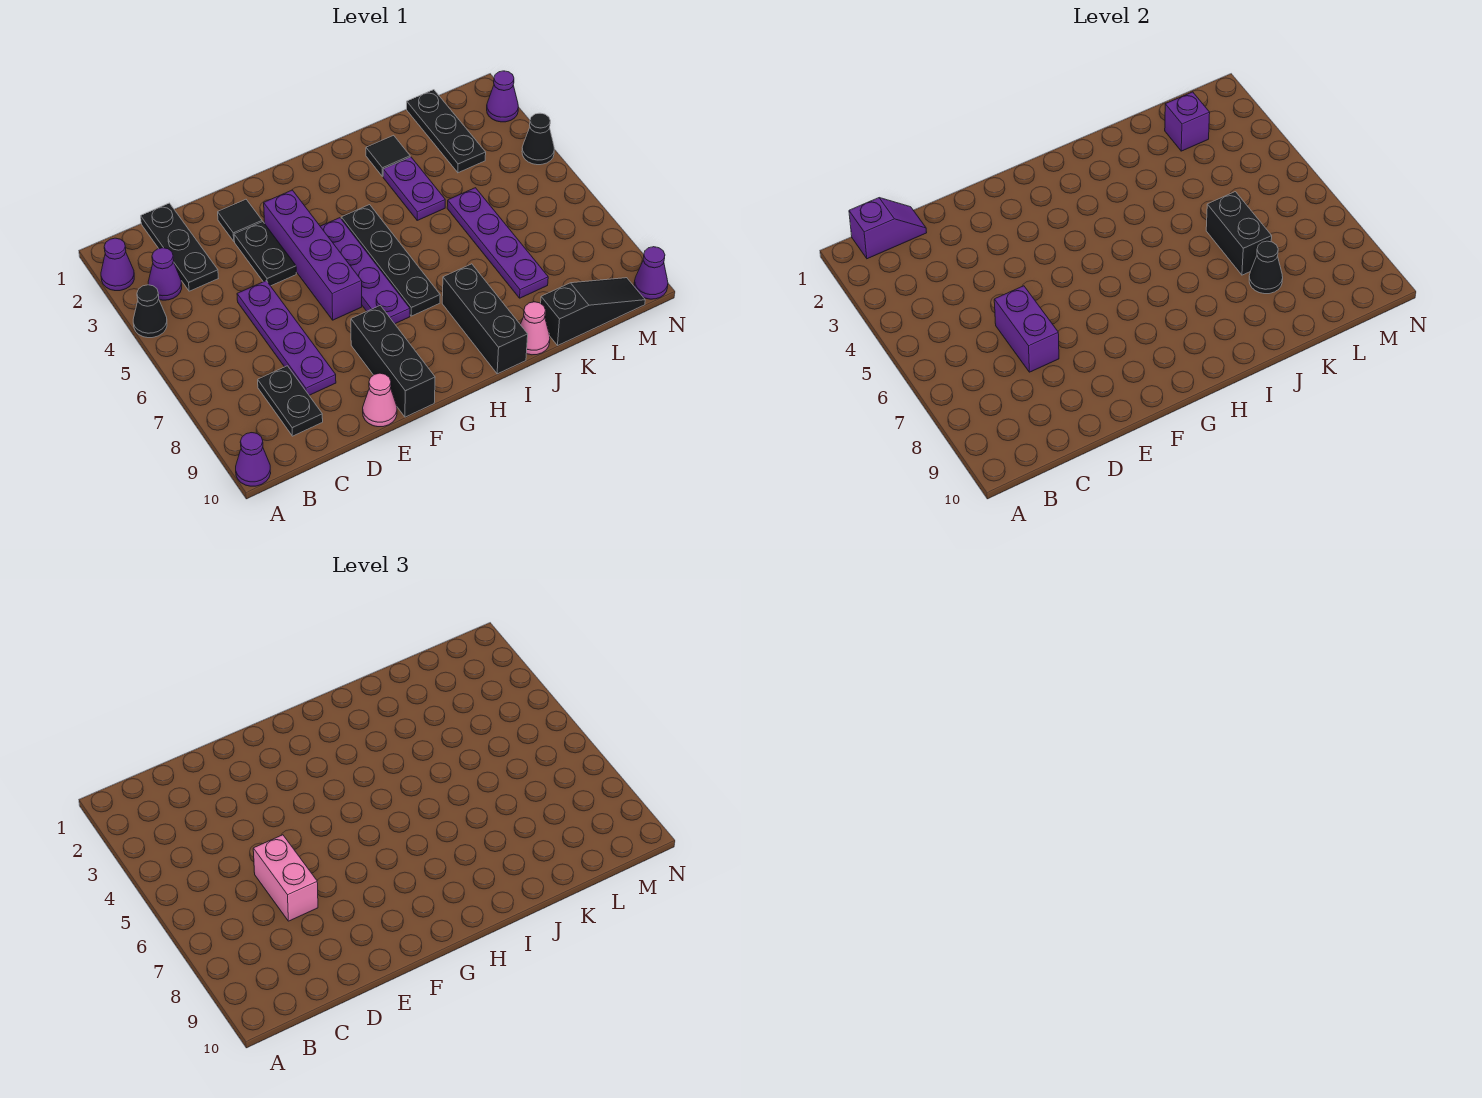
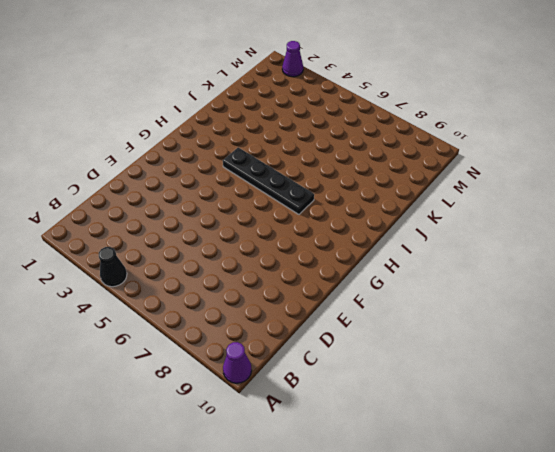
none -> purple 1x1 cone [101,238,134,291]
none -> purple 1x1 cone [148,248,182,300]
none -> black 1x3 plate [141,203,218,291]
none -> black 1x2 plate [258,366,323,436]

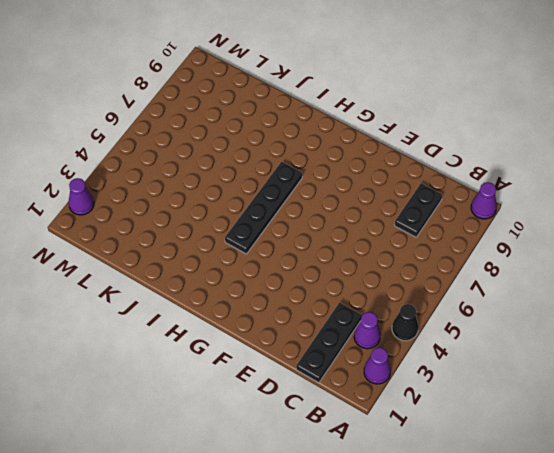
none -> purple 1x4 plate [237,281,336,395]
none -> black 1x1 tile [218,199,262,241]
none -> black 1x2 plate [234,221,296,286]
none -> pink 1x1 cone [363,373,397,427]

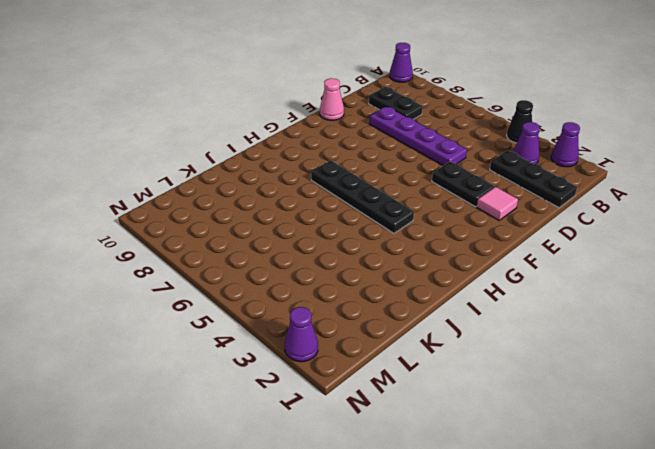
pink 1x1 tile [477,187,518,220] -> black 1x1 tile [218,199,262,241]
none -> purple 1x4 brick [264,190,362,320]
none -> black 1x3 brick [351,305,435,417]
none -> purple 1x4 plate [320,218,410,324]
none -> black 1x3 brick [442,264,528,374]

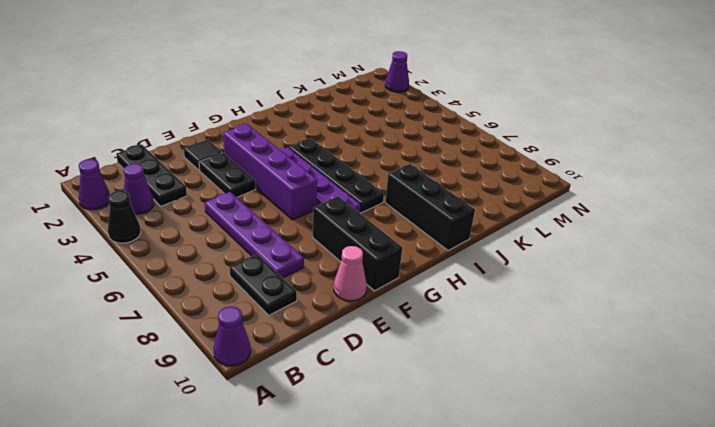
none -> black 1x1 tile [366,135,410,176]
none -> purple 1x2 plate [383,157,445,220]
none -> pink 1x1 cone [520,302,550,355]
none -> purple 1x4 plate [447,188,548,298]

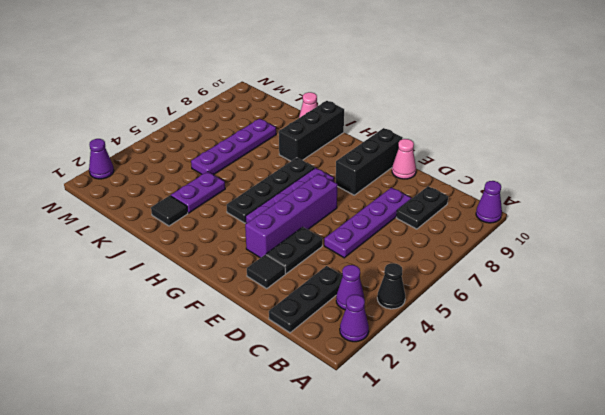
none -> black 1x3 slope [541,278,645,345]
none -> black 1x3 plate [407,90,486,173]
none -> black 1x1 cone [522,113,554,165]
none -> purple 1x1 cone [634,247,668,299]

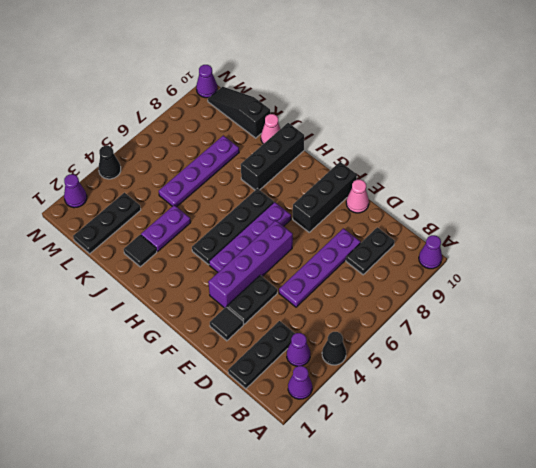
none -> purple 1x2 slope [849,198,927,259]
none -> purple 1x2 brick [994,286,1059,372]
none -> black 1x2 brick [1206,192,1272,275]
none -> black 1x1 cone [1249,241,1283,294]

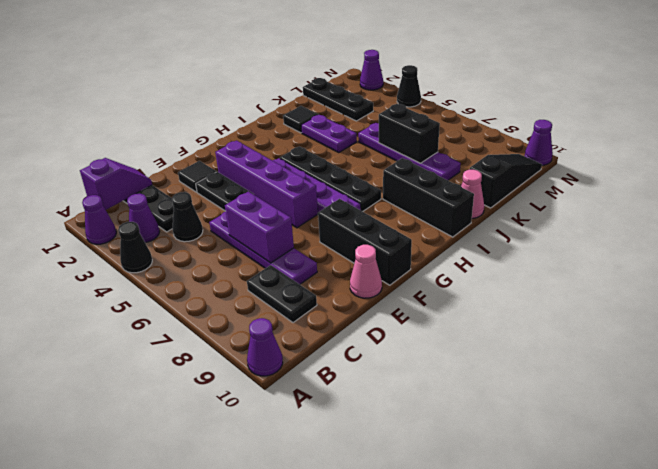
black 1x1 cone [172,192,203,242] -> black 1x1 cone moved to [1249,241,1283,294]
none -> purple 1x1 brick [1165,92,1210,151]
none -> pink 1x2 brick [253,835,318,921]

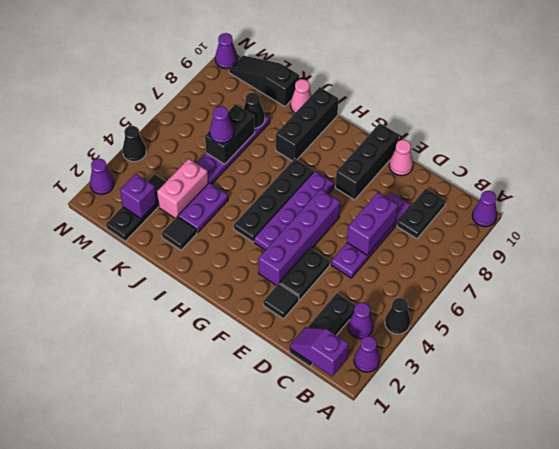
pink 1x2 brick [157,159,208,218] -> pink 1x2 brick moved to [253,835,318,921]
purple 1x1 cone [210,106,234,143] -> none

